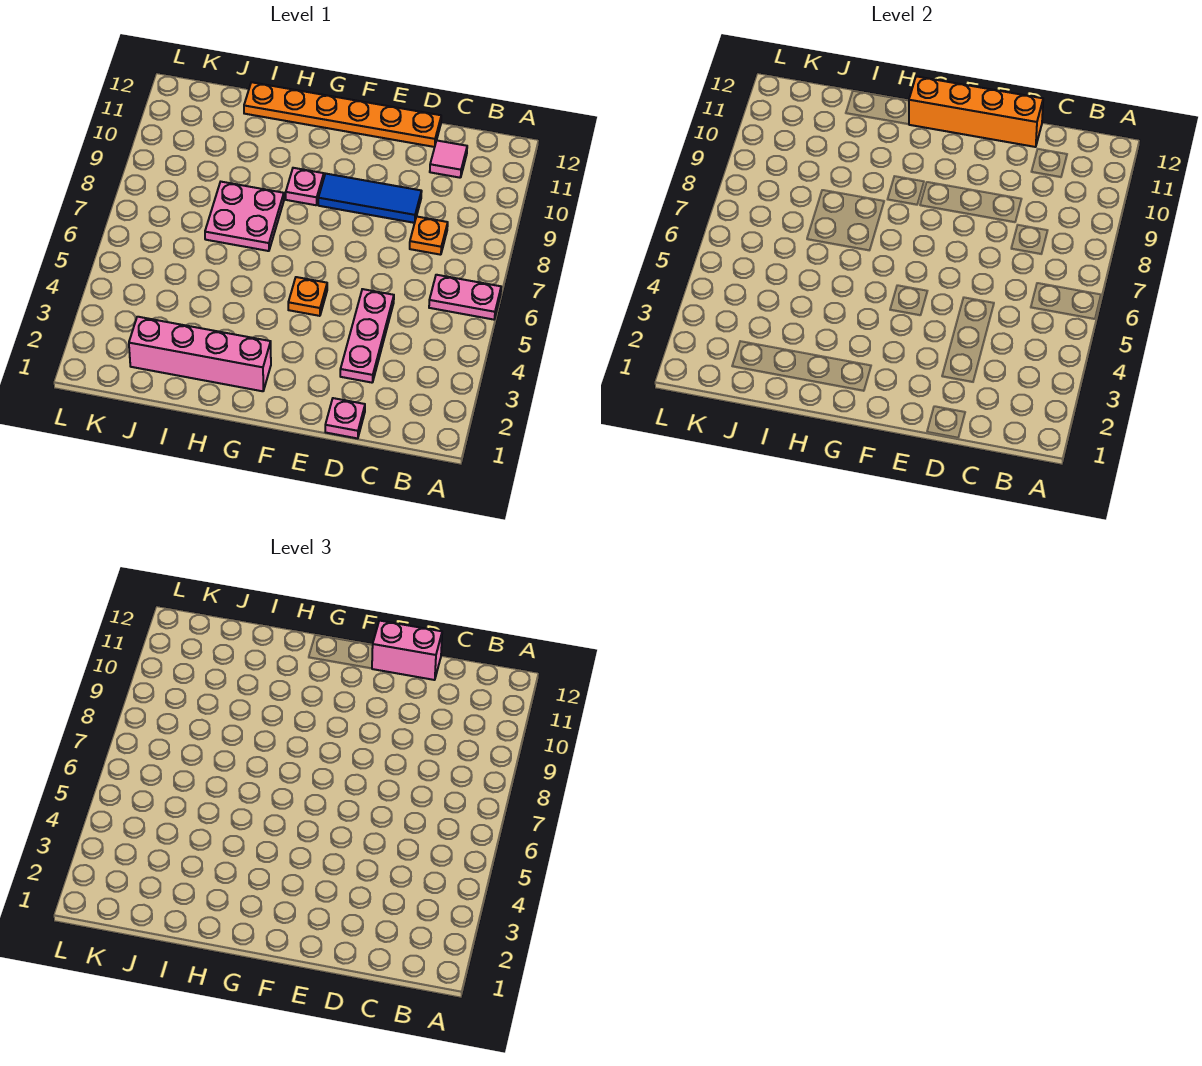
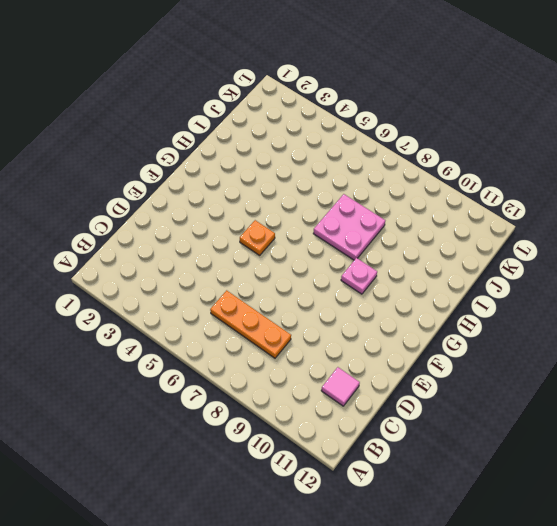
orange 1x3 plate [210,290,291,358] -> orange 1x1 plate [410,217,448,255]
none -> pink 1x2 plate [429,275,501,320]
none -> pink 1x1 plate [325,398,365,438]
none -> pink 1x3 plate [340,289,394,383]

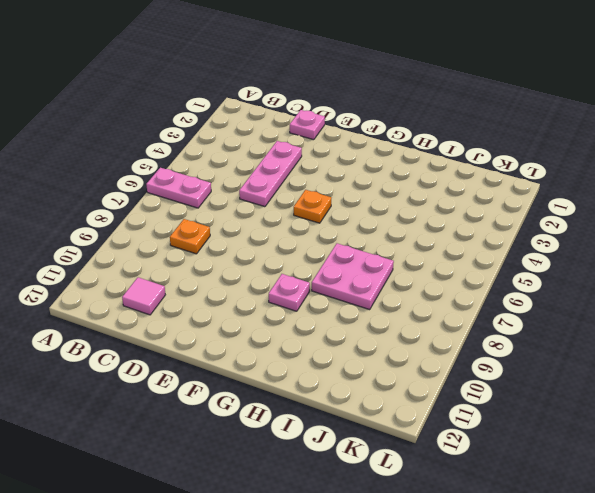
none -> blue 1x3 tile [318,174,422,223]
none -> orange 1x6 plate [244,82,441,147]
none -> pink 1x4 brick [129,317,271,391]

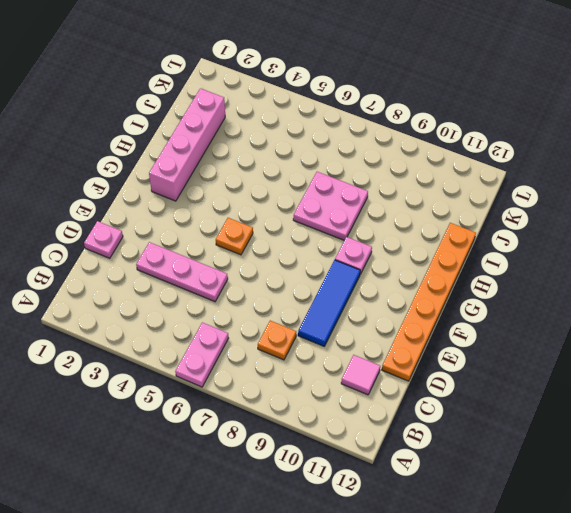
none -> orange 1x4 brick [909,76,1043,147]
none -> pink 1x2 brick [372,621,442,680]

